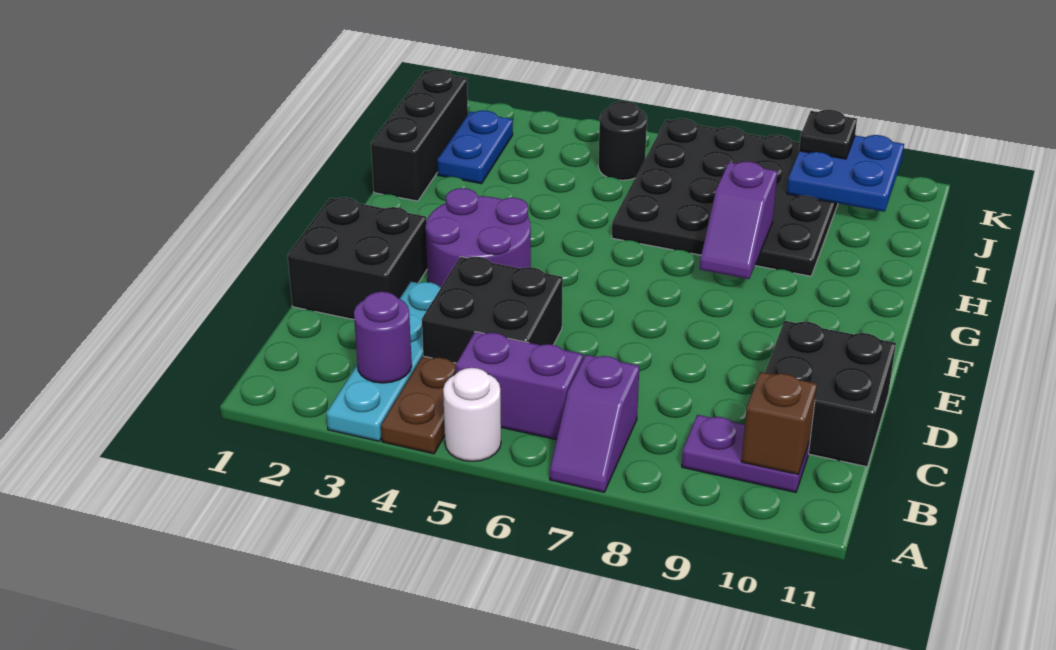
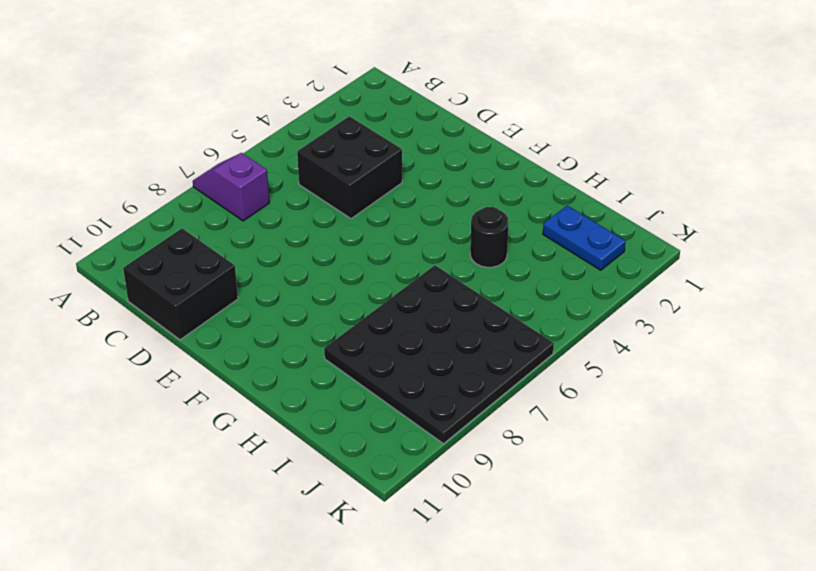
black 1x1 round brick [470,207,509,267] -> black 1x1 round brick moved to [598,101,647,180]
none -> cyan 1x4 plate [326,282,441,441]
none -> brown 1x2 plate [381,356,456,454]
none -> white 1x1 round brick [443,368,501,461]

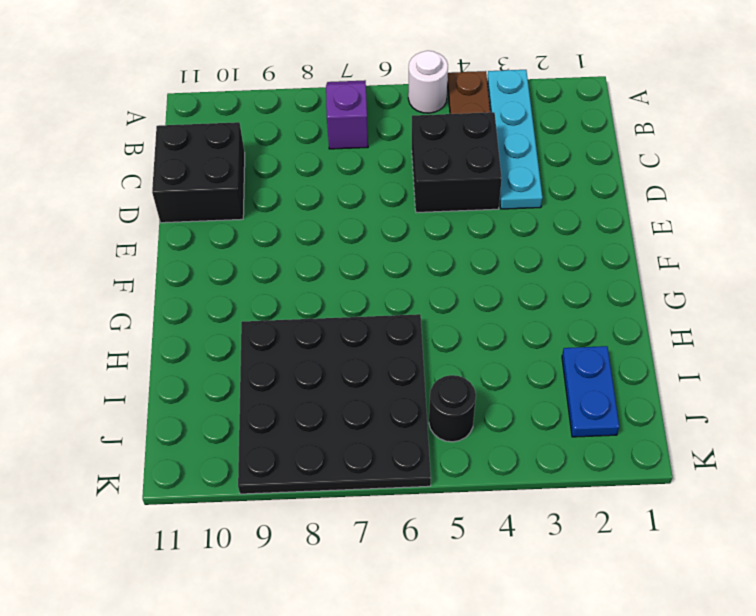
none -> purple 1x2 brick [456,332,583,440]
none -> purple 1x2 plate [682,415,810,492]
none -> black 2x2 brick [288,198,427,320]

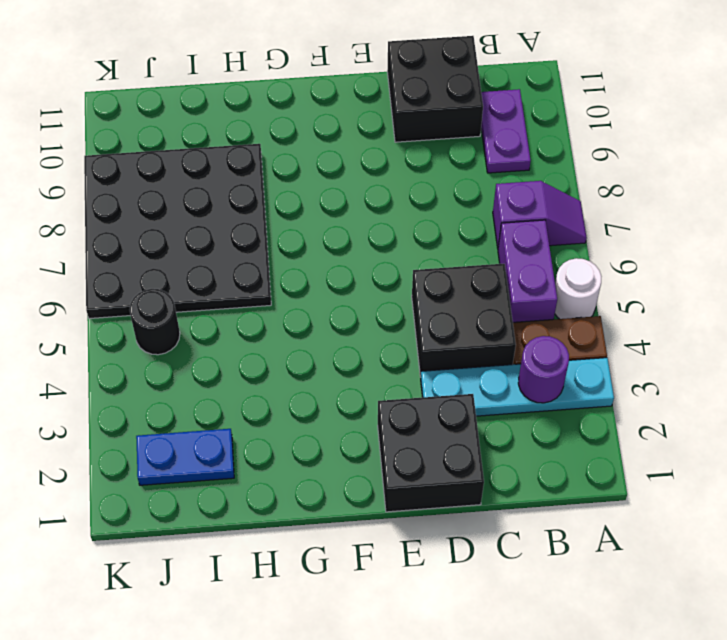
none -> purple 2x2 round brick [426,188,531,287]
none -> black 1x3 brick [371,69,468,201]
none -> brown 1x1 brick [742,372,817,474]

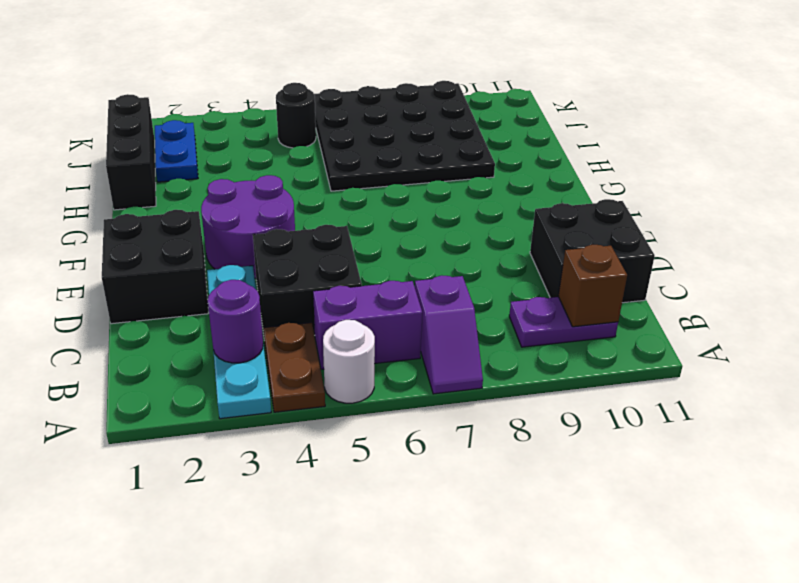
none -> purple 1x2 slope [700,162,777,279]
none -> blue 2x2 plate [787,135,904,212]
none -> black 1x1 plate [799,110,857,159]

